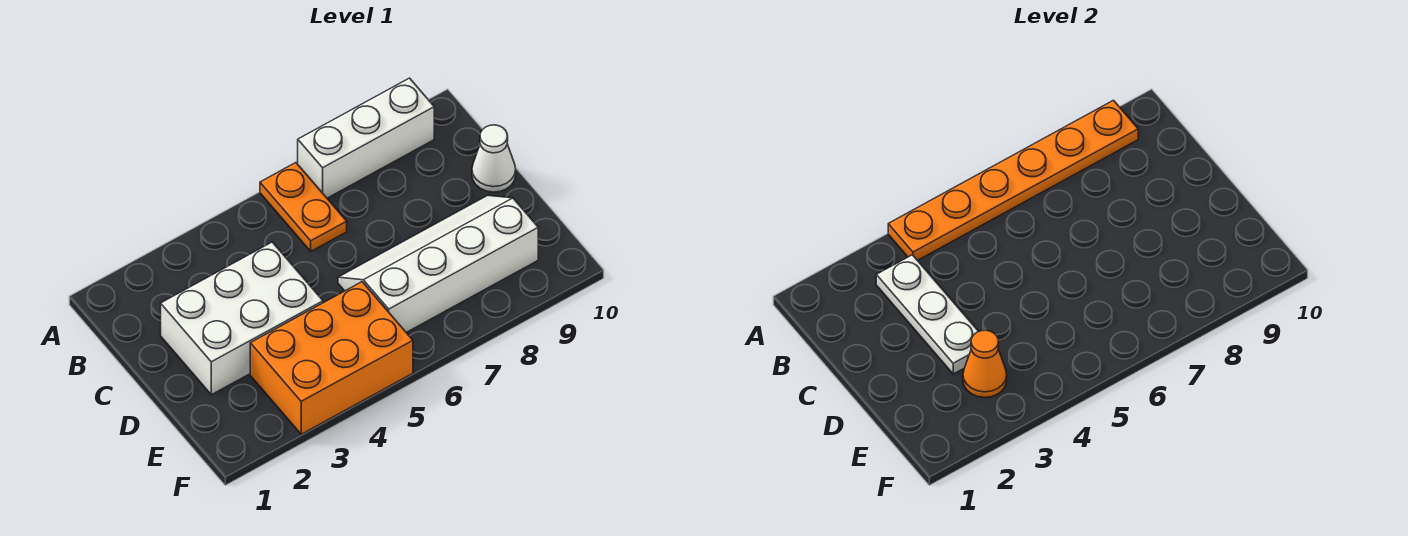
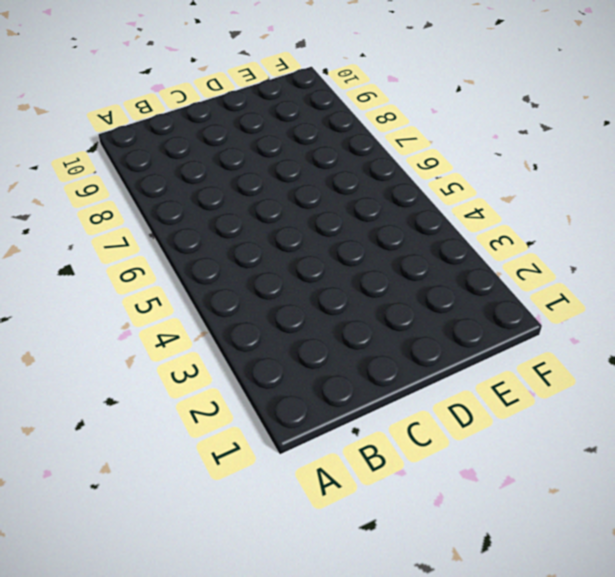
none -> orange 1x2 plate [260,163,347,251]
none -> white 1x3 brick [298,78,434,198]

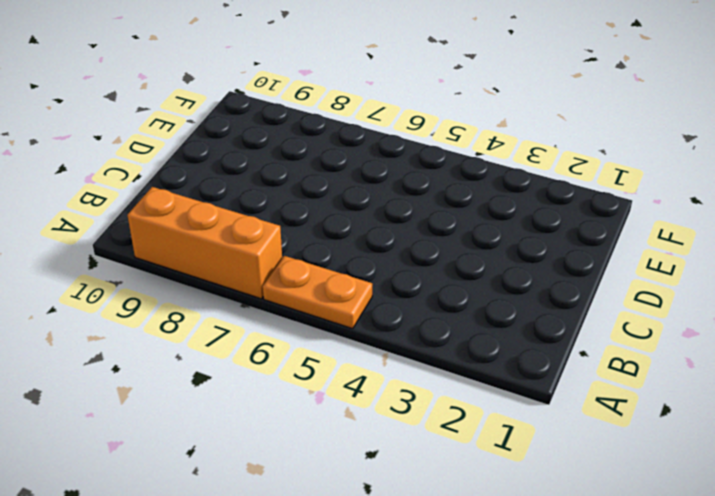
orange 1x2 plate [263,256,372,329] -> orange 1x2 plate turned to [260,163,347,251]
orange 1x3 brick [128,187,282,299] -> white 1x3 brick [298,78,434,198]
none -> white 2x3 brick [161,242,323,395]
none -> white 1x1 cone [472,125,516,192]

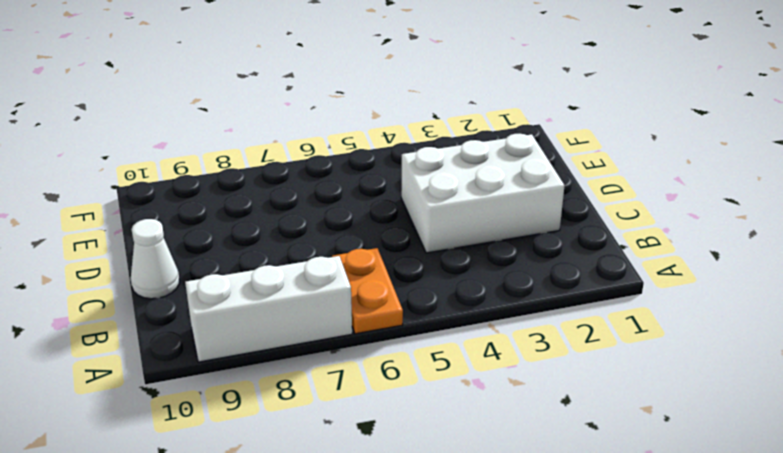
none -> white 2x4 slope [338,195,538,333]
none -> orange 2x3 brick [250,282,413,434]

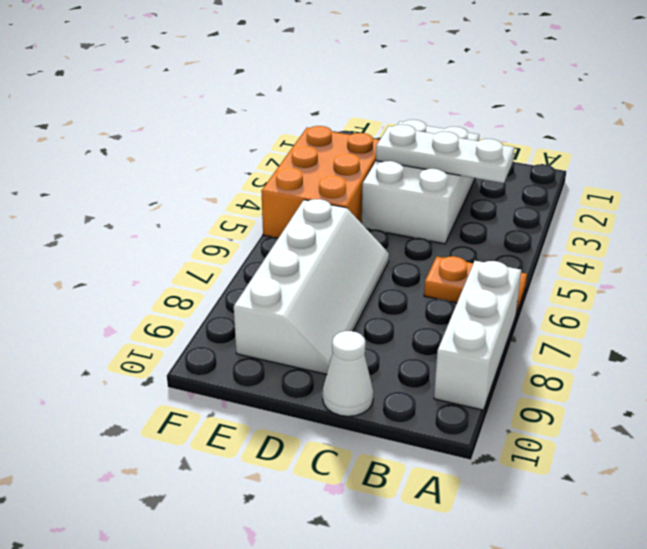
none -> orange 1x6 plate [888,100,1138,261]
none -> orange 1x1 cone [963,330,1007,398]

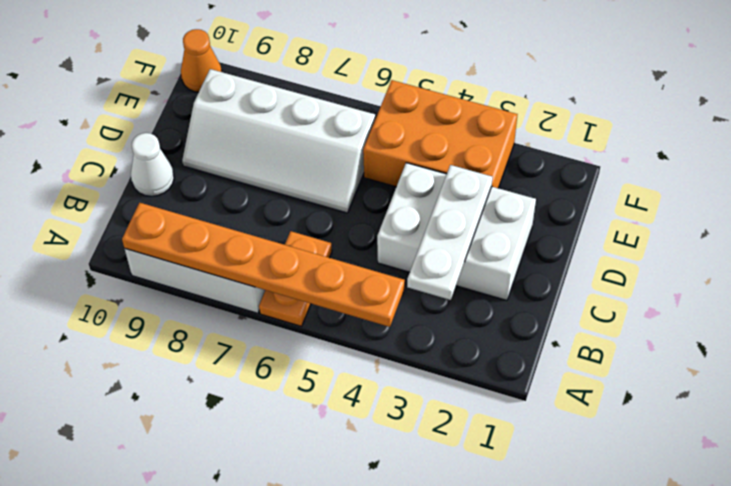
orange 1x1 cone [181,29,222,92] -> orange 1x1 cone moved to [963,330,1007,398]

